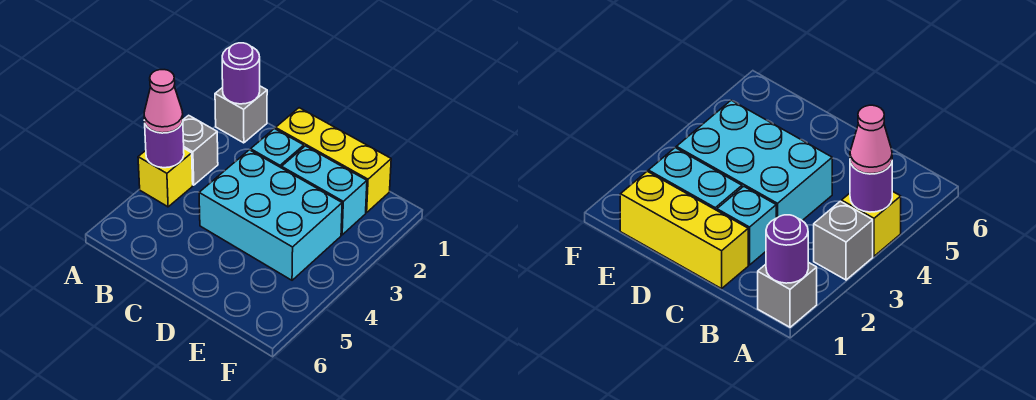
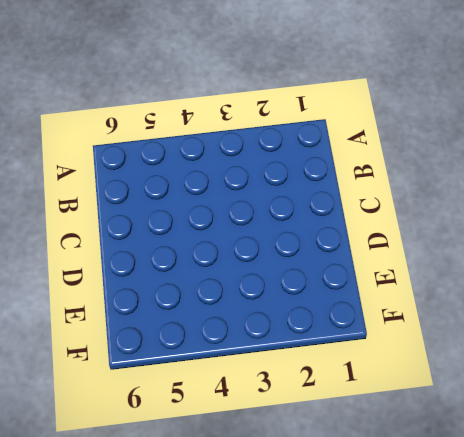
none -> grey 1x1 brick [215,86,267,143]
none -> grey 1x1 brick [183,115,218,185]

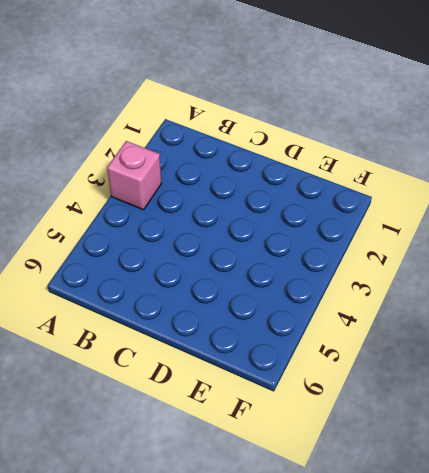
pink 1x1 brick [107,141,162,210] -> grey 1x1 brick [183,115,218,185]
none -> grey 1x1 brick [215,86,267,143]
none -> yellow 1x1 brick [138,149,193,207]

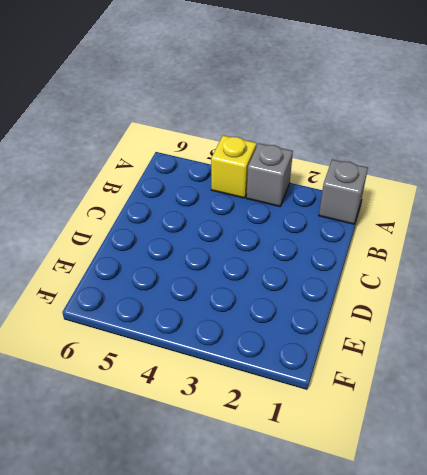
none -> yellow 1x3 brick [276,108,391,213]
none -> cyan 1x1 brick [251,129,304,168]

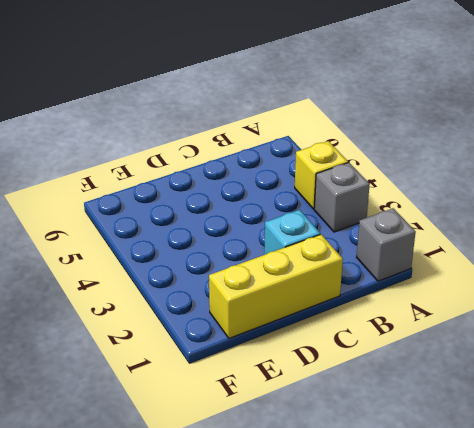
none -> cyan 2x3 brick [199,150,342,280]
none -> cyan 1x2 brick [282,146,367,235]

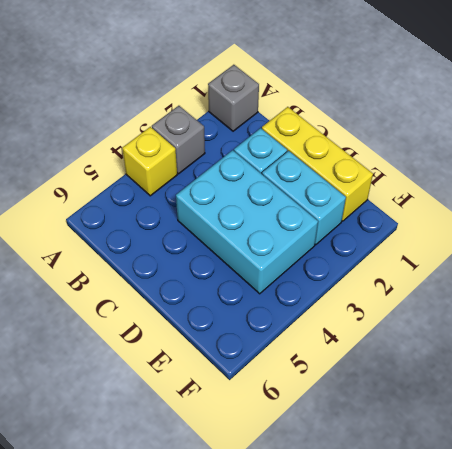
none -> purple 1x1 round brick [222,43,260,104]
none -> purple 1x1 round brick [145,121,184,168]

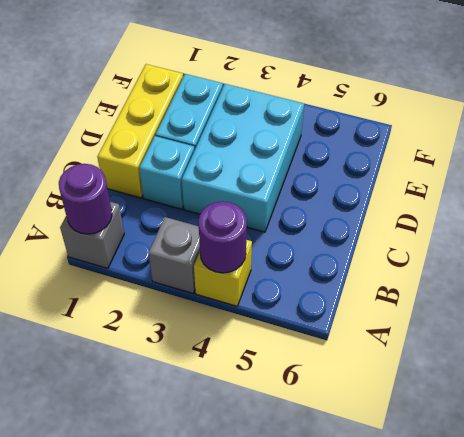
none -> pink 1x1 cone [144,70,183,133]

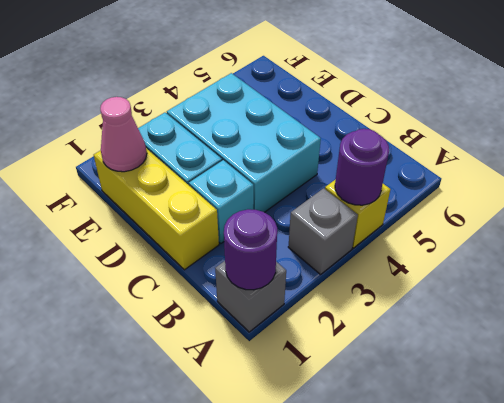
pink 1x1 cone [100,97,147,172] -> pink 1x1 cone moved to [144,70,183,133]

